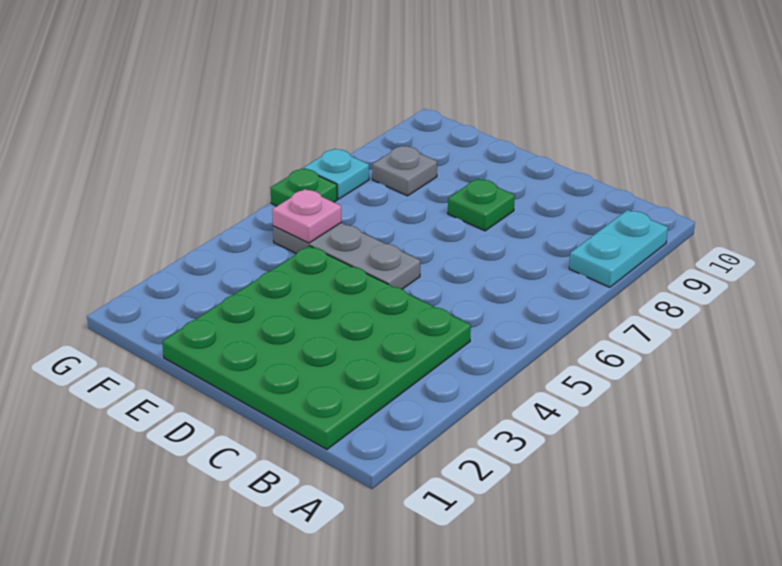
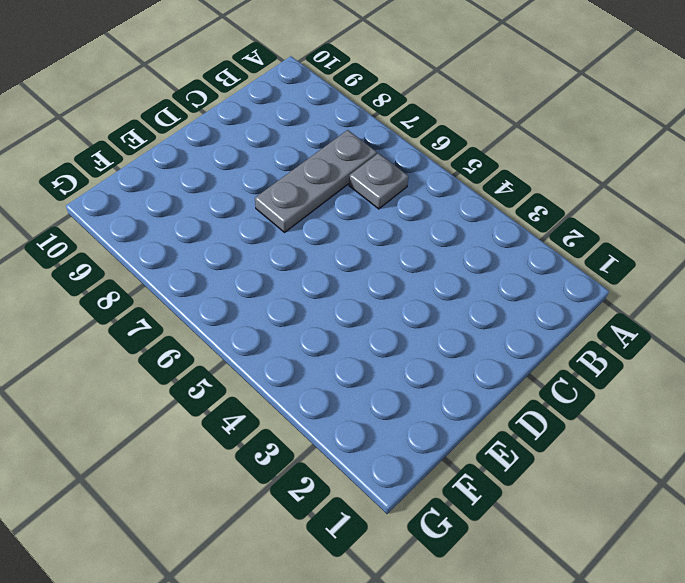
grey 1x1 plate [349,153,408,209] -> grey 1x1 plate moved to [372,146,437,196]
grey 1x3 plate [255,130,377,232] -> grey 1x3 plate moved to [273,223,420,289]
none -> cyan 1x2 plate [569,210,668,287]
none -> green 4x4 plate [162,246,471,449]

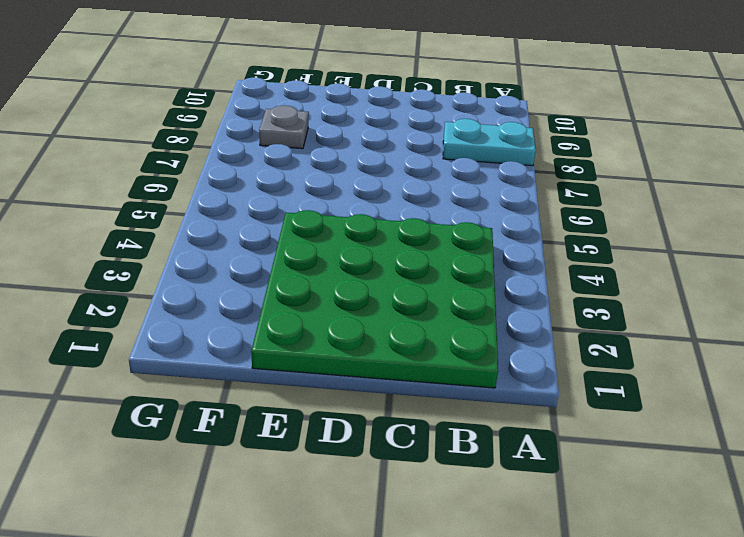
cyan 1x2 plate [443,119,536,166] -> cyan 1x2 plate turned to [569,210,668,287]
none -> grey 1x3 plate [273,223,420,289]
none -> green 1x1 plate [448,179,515,231]

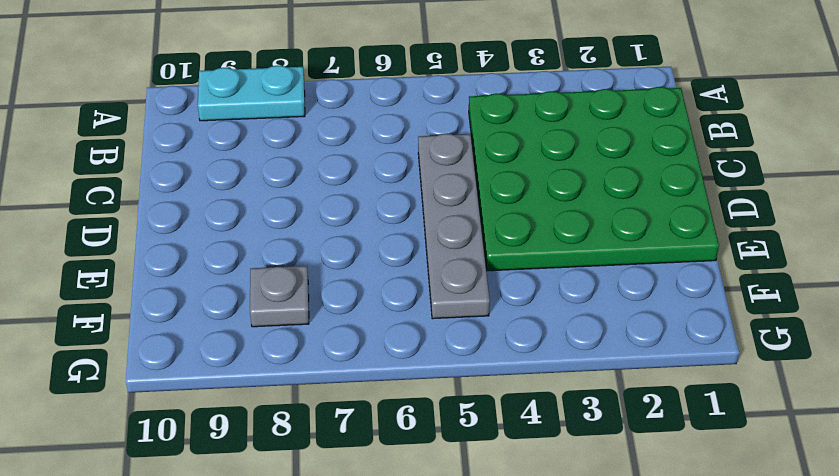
grey 1x4 plate [418,134,490,319] -> grey 1x3 plate [273,223,420,289]
none -> green 1x1 plate [448,179,515,231]
none -> green 1x1 plate [271,168,337,206]

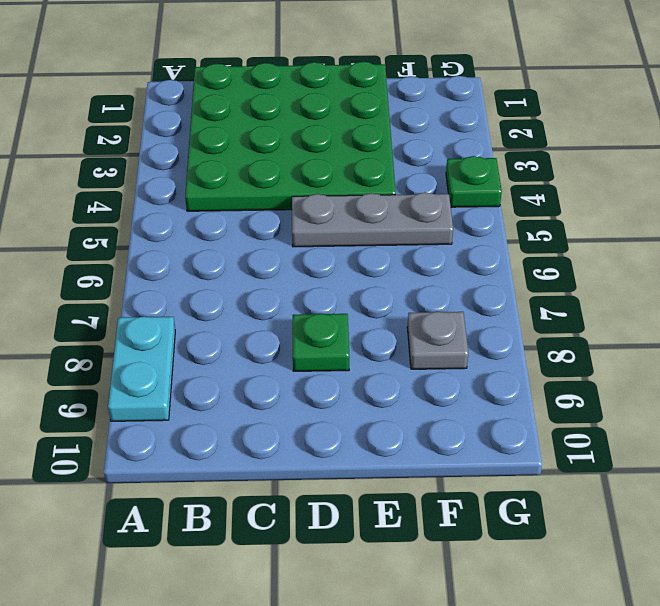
green 1x1 plate [446,156,502,207] -> green 1x1 plate moved to [271,168,337,206]
none -> cyan 1x1 plate [304,149,369,199]
none -> pink 1x1 plate [272,189,342,243]

